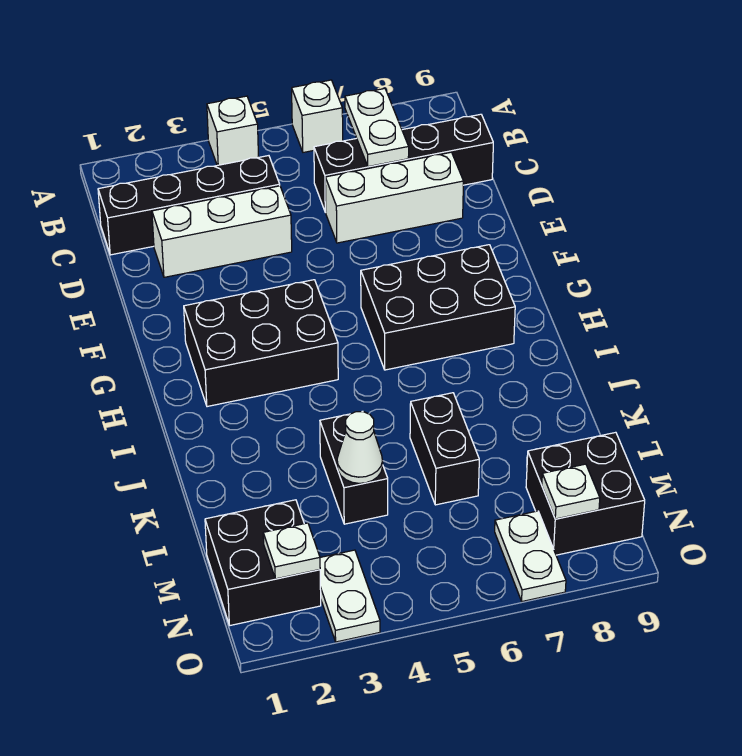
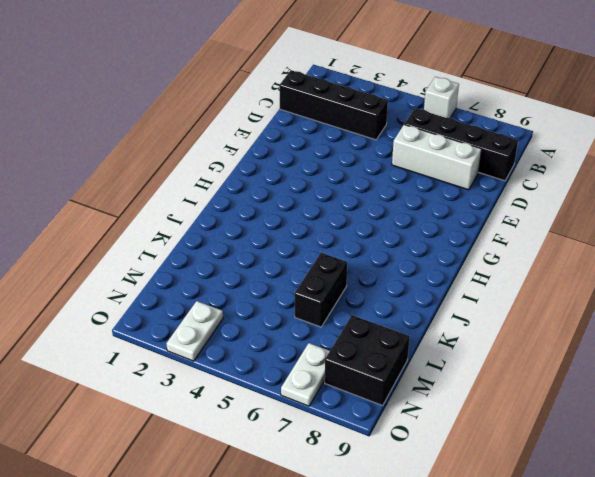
none -> white 1x1 brick [207,96,258,165]
none -> white 1x3 brick [152,186,292,277]
none -> black 2x3 brick [184,280,338,407]

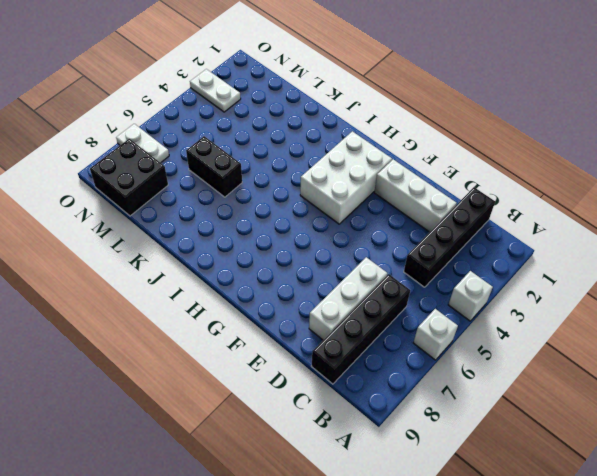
white 1x3 brick [374,159,457,232] -> white 1x3 brick turned to [152,186,292,277]
white 2x3 brick [300,131,392,224] -> black 2x3 brick [184,280,338,407]
none -> black 2x3 brick [361,245,515,370]
none -> black 1x2 brick [320,411,388,524]
none -> black 2x2 brick [205,500,321,625]

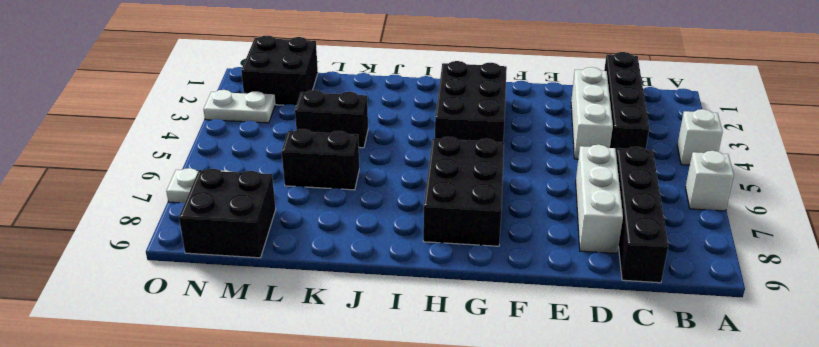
none -> white 1x2 plate [345,89,409,167]
none -> white 1x1 cone [337,412,383,483]
none -> white 1x1 plate [263,523,320,579]

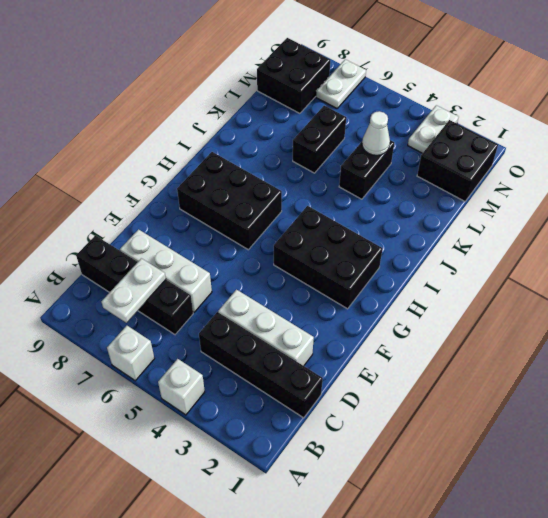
none -> white 1x1 plate [263,523,320,579]
none -> white 1x1 plate [542,464,600,519]

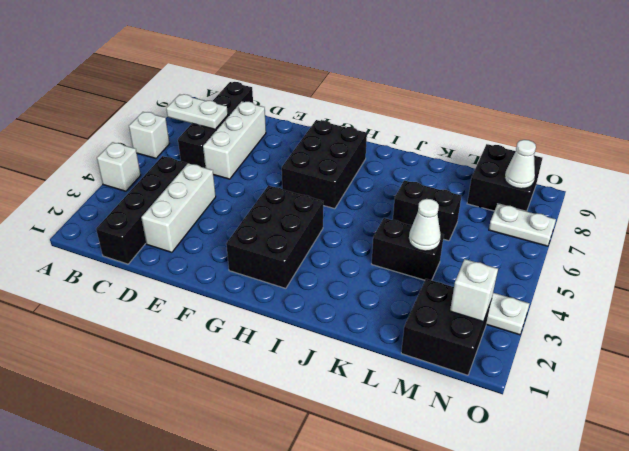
white 1x1 brick [450,259,498,321] -> white 1x1 plate [263,523,320,579]
white 1x1 cone [505,140,536,189] -> white 1x1 plate [542,464,600,519]

